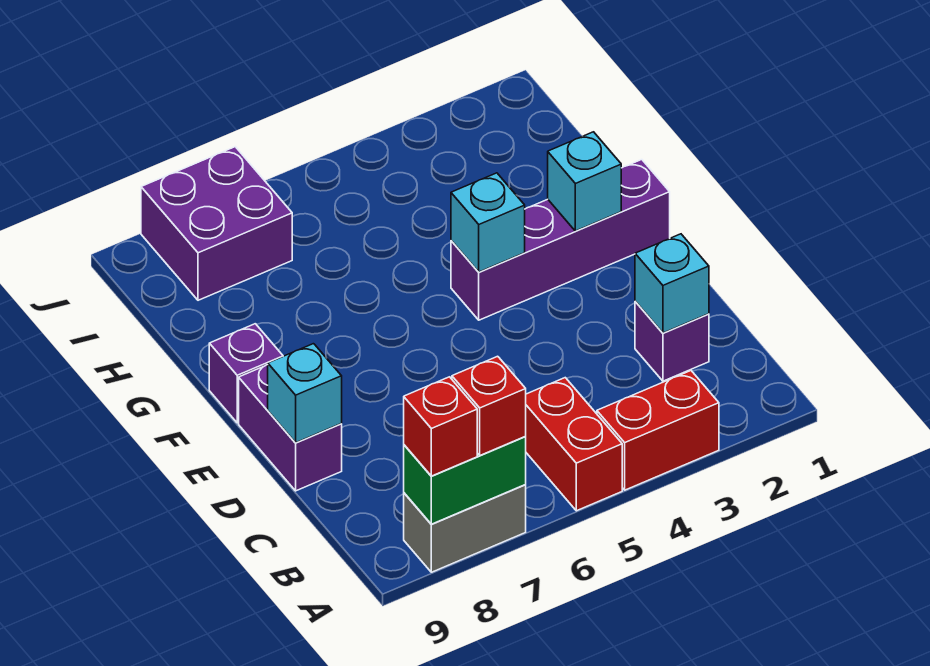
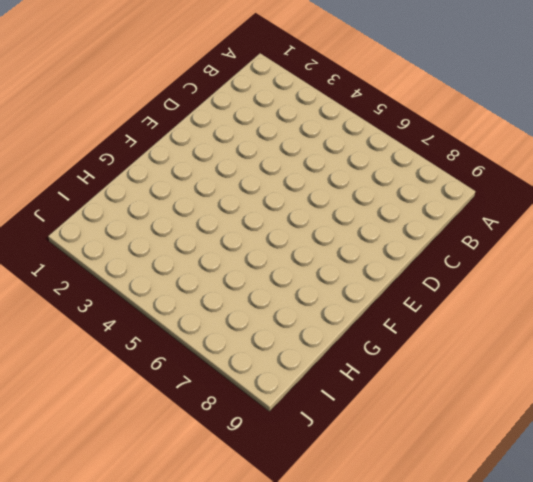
none -> red 1x2 brick [597,371,719,490]
none -> red 1x2 brick [526,378,622,511]
none -> grey 1x2 brick [404,485,526,572]

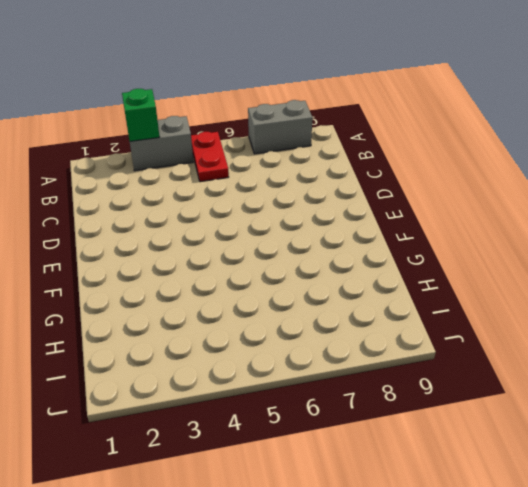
grey 1x2 brick [130,116,193,171] -> red 1x2 brick [597,371,719,490]
green 1x1 brick [122,89,159,141] -> none
red 1x2 plate [191,132,229,182] -> red 1x2 brick [526,378,622,511]
none -> purple 1x1 brick [635,302,709,381]
none -> purple 1x2 brick [239,365,342,491]
none -> purple 1x4 brick [451,160,670,320]

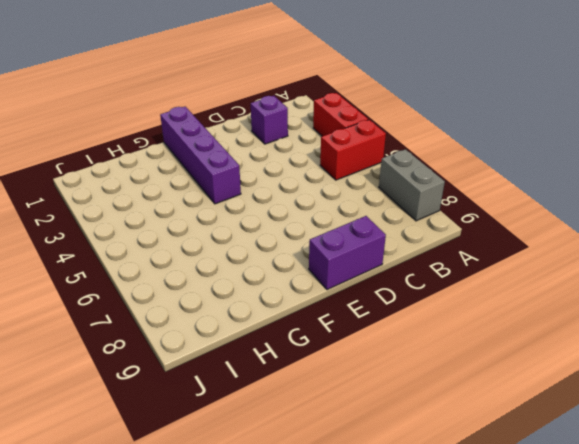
none -> purple 1x1 brick [209,324,283,423]
none -> purple 2x2 brick [141,147,292,300]
none -> green 1x2 brick [404,436,526,524]

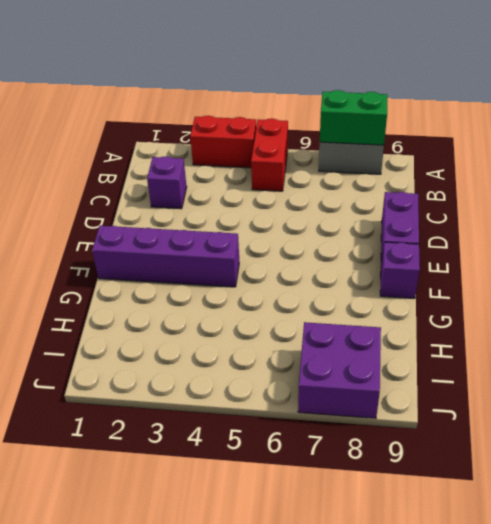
none -> cyan 1x1 brick [635,234,709,333]
none -> cyan 1x1 brick [268,344,342,443]
none -> cyan 1x1 brick [548,132,621,231]

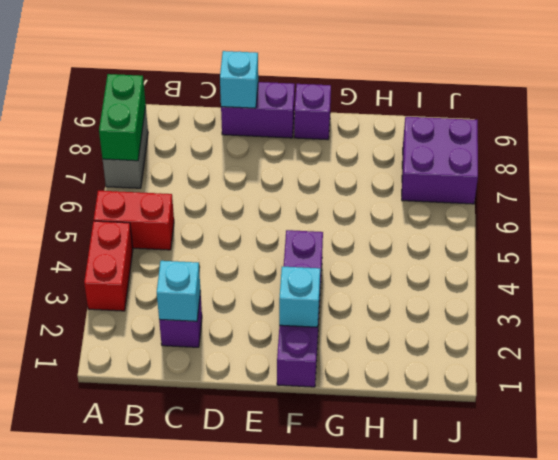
none -> cyan 1x1 brick [451,173,525,272]
none -> red 1x1 brick [452,356,526,455]
none -> red 1x1 brick [404,377,477,476]

